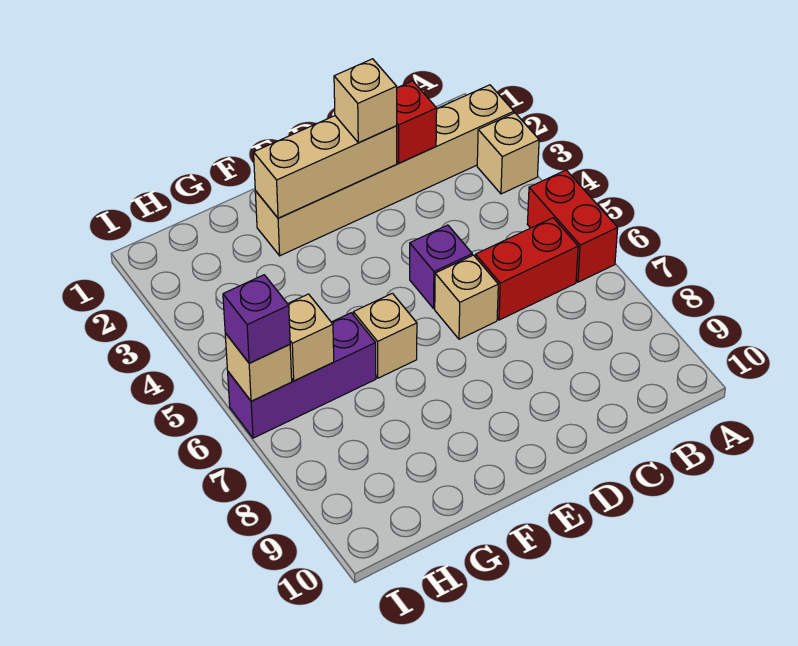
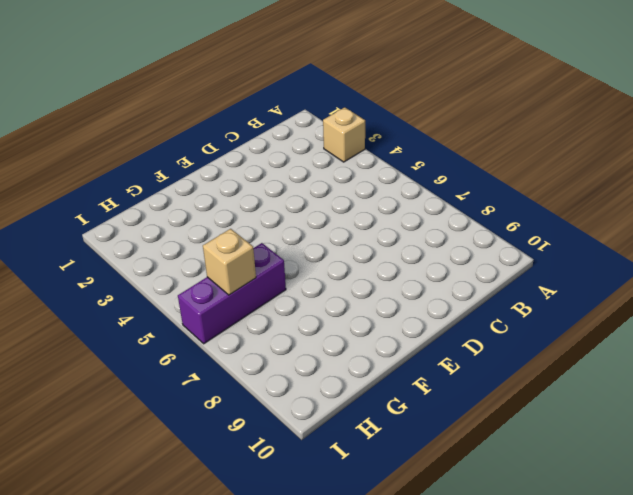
none -> tan 1x6 brick [255,85,514,256]
none -> red 1x2 brick [527,170,618,282]
none -> red 1x2 brick [475,218,578,320]

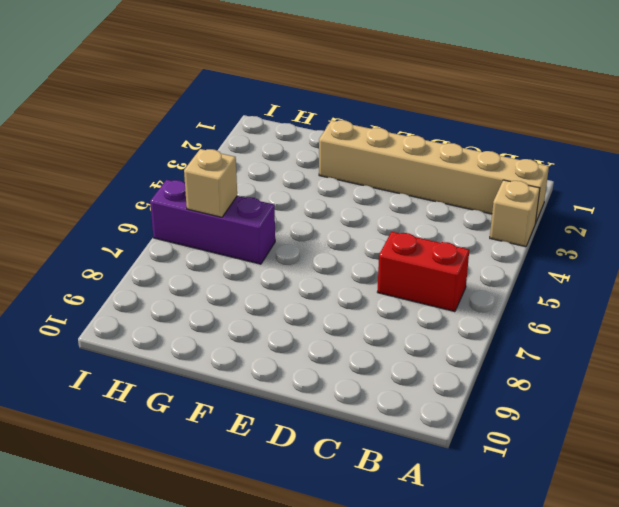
none -> red 1x2 brick [527,170,618,282]
none -> purple 1x1 brick [410,225,472,308]
none -> tan 1x1 brick [435,255,498,339]

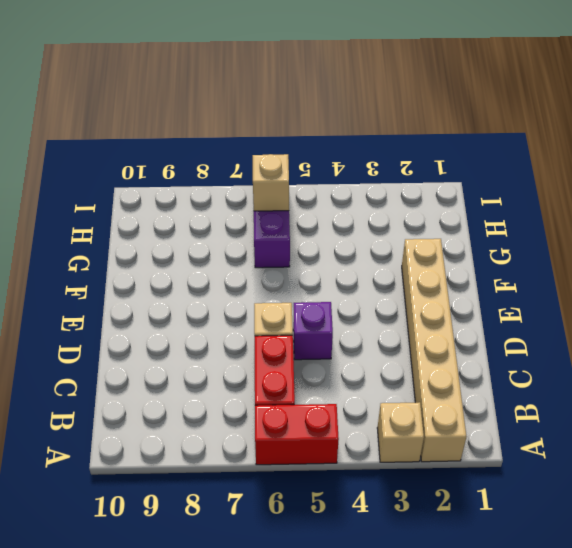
none -> tan 1x1 brick [353,293,417,378]
none -> red 1x1 brick [397,81,437,163]
none -> tan 1x3 brick [254,116,397,218]

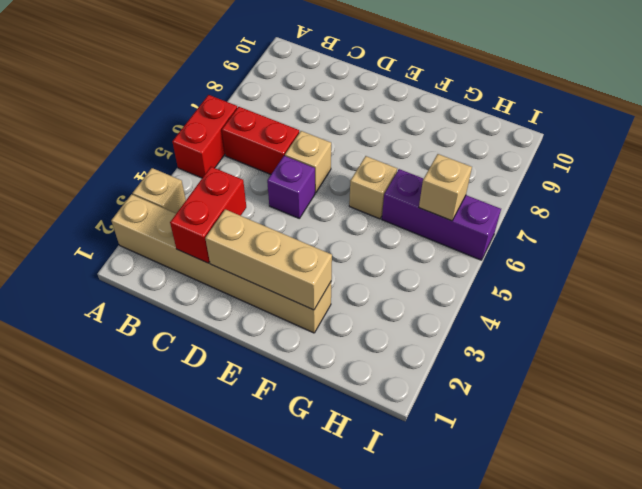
red 1x2 brick [170,167,246,263] -> red 1x1 brick [397,81,437,163]
none -> tan 1x1 brick [225,333,292,401]
none -> tan 1x1 brick [334,59,397,143]
none -> purple 1x1 brick [223,275,290,363]

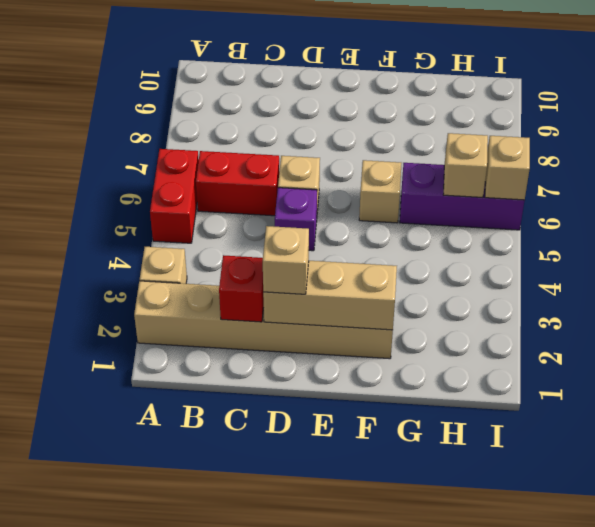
none -> purple 1x1 brick [223,275,290,363]

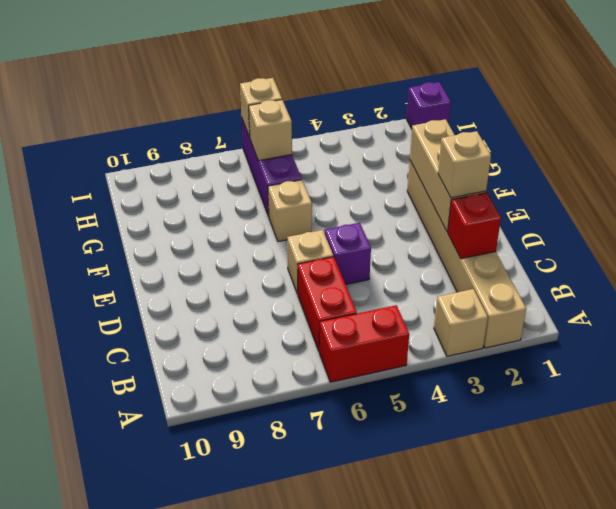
purple 1x1 brick [407,82,451,129] -> purple 1x1 brick moved to [223,275,290,363]

